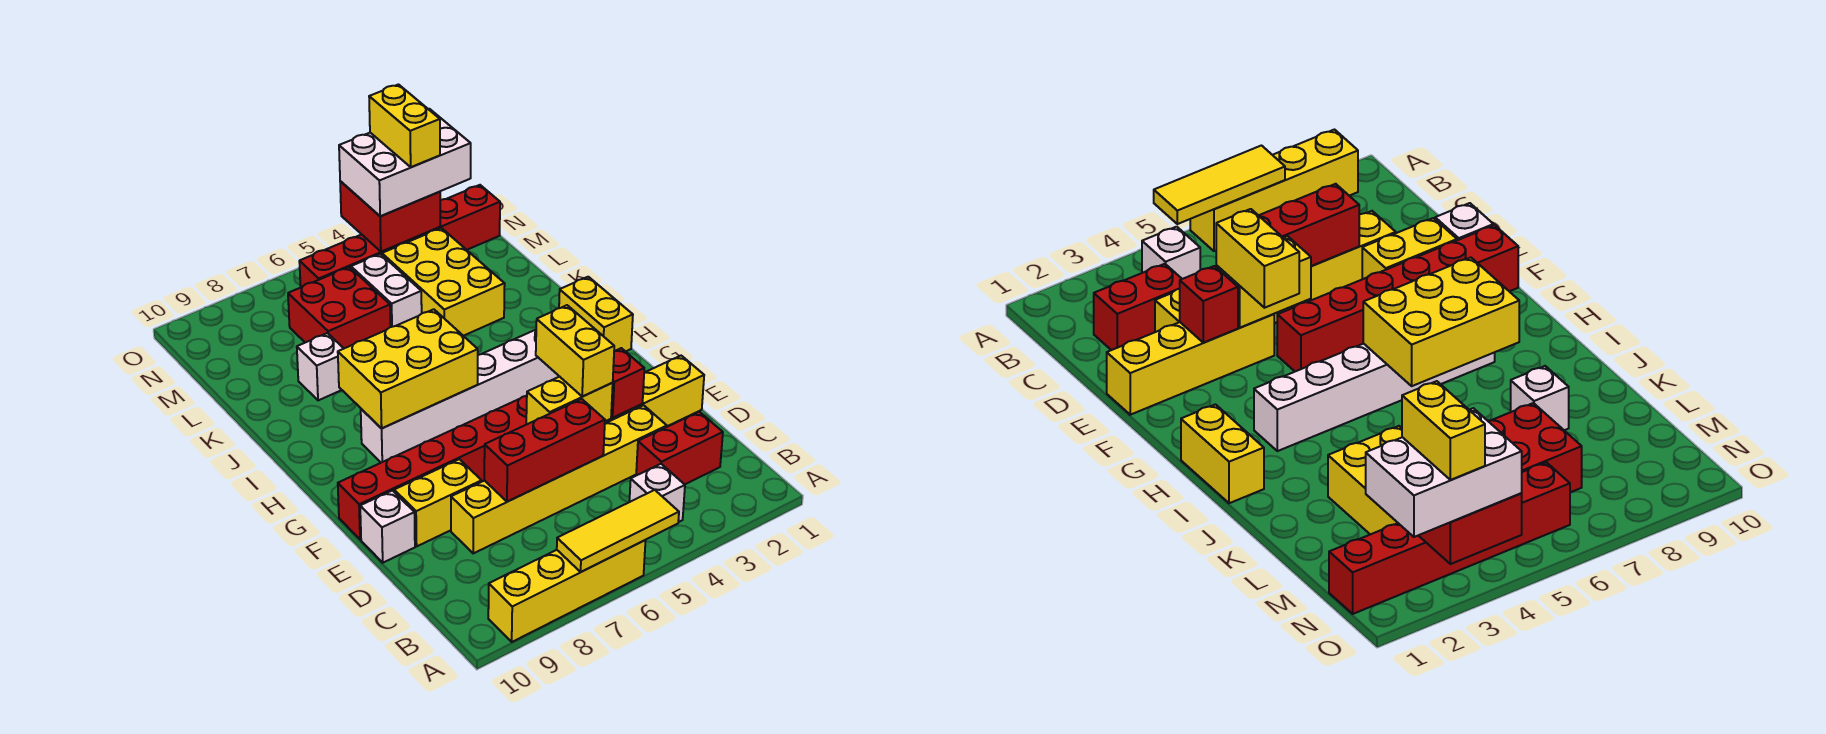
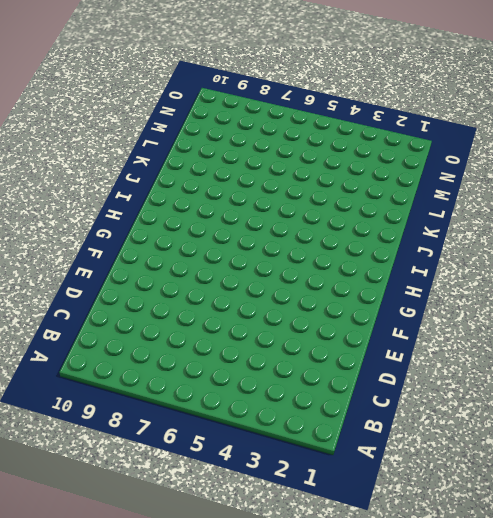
none -> yellow 1x4 brick [488,540,646,642]
none -> white 1x1 brick [629,464,685,522]
none -> red 1x2 brick [636,412,723,484]

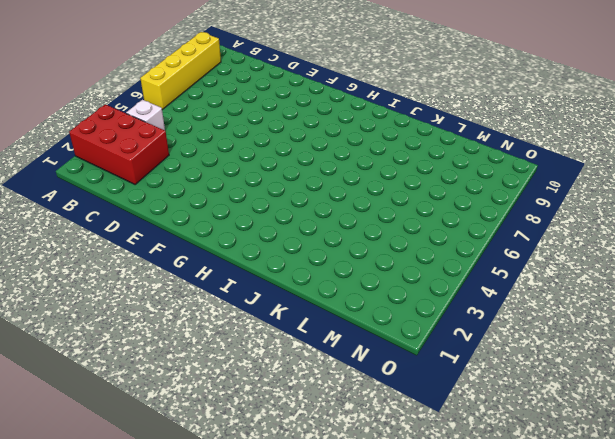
red 2x3 brick [69,104,169,184] -> red 1x2 brick [636,412,723,484]
none -> yellow 1x6 brick [451,405,667,553]
none -> yellow 1x4 brick [605,356,704,426]
none -> yellow 1x2 brick [394,459,482,546]

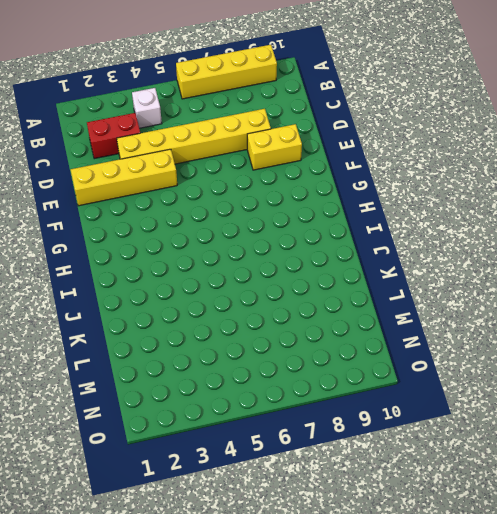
none -> white 1x1 brick [360,491,415,563]
none -> red 1x6 brick [338,396,527,540]
none -> yellow 1x2 brick [559,277,633,352]

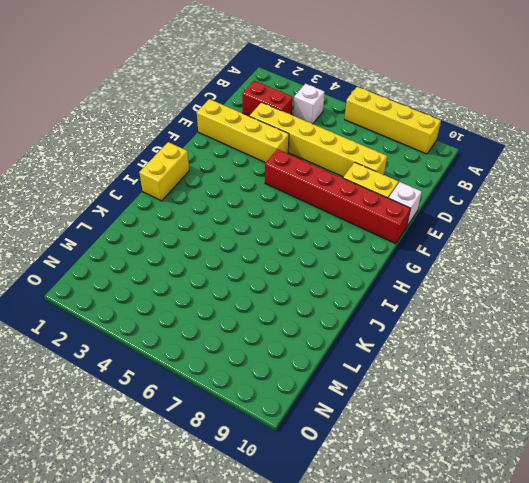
none -> white 1x6 brick [361,330,559,463]
none -> yellow 2x3 brick [382,228,505,336]
none -> white 1x1 brick [297,333,344,400]

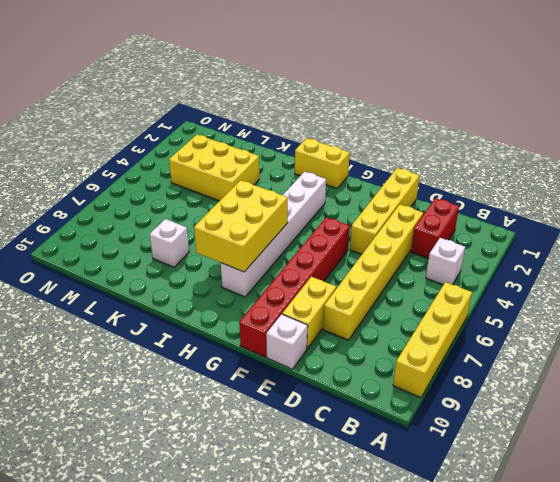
none -> white 1x2 brick [351,254,422,327]
none -> red 2x2 brick [288,267,391,348]
none -> red 1x6 brick [299,185,500,287]

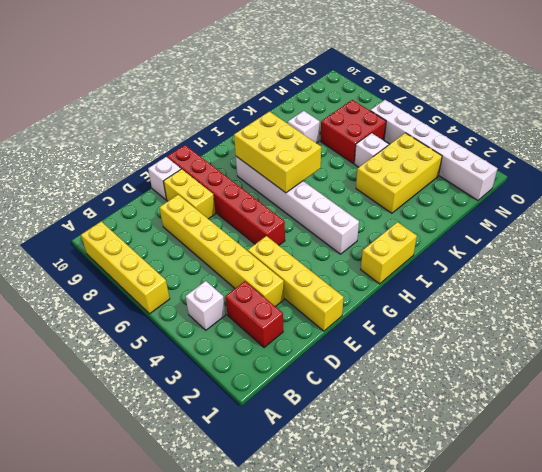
white 1x1 brick [354,133,389,167] -> white 1x2 brick [351,254,422,327]
white 1x6 brick [370,100,497,200] -> red 1x6 brick [299,185,500,287]
none -> yellow 1x3 tile [557,490,679,572]
none -> red 1x3 brick [484,399,605,502]
none -> red 1x1 brick [611,348,644,418]

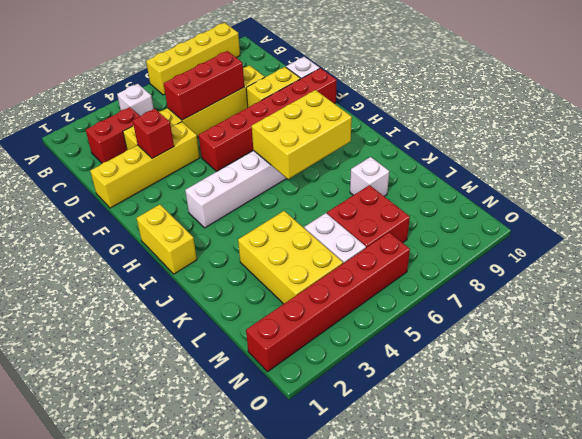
none -> yellow 1x3 tile [557,490,679,572]
none -> yellow 1x2 brick [526,377,613,424]
none -> red 2x2 brick [340,181,440,252]

